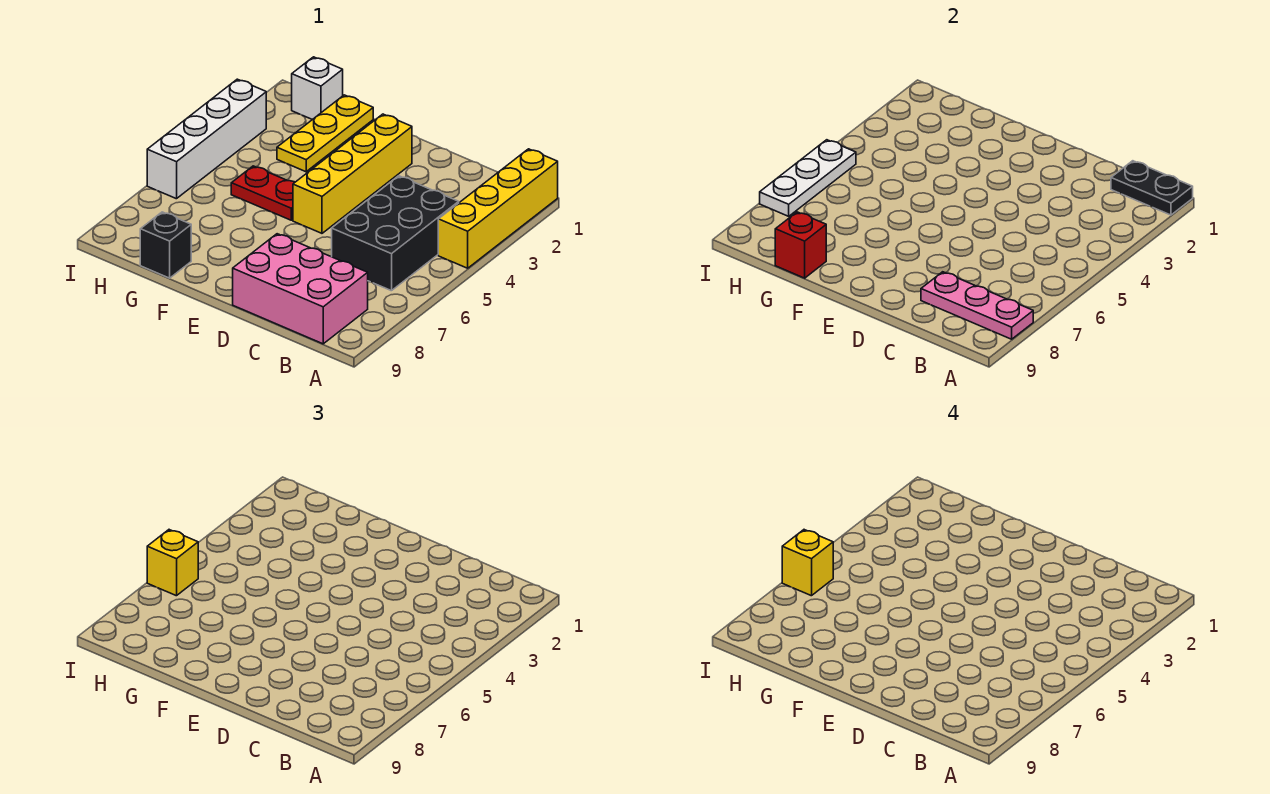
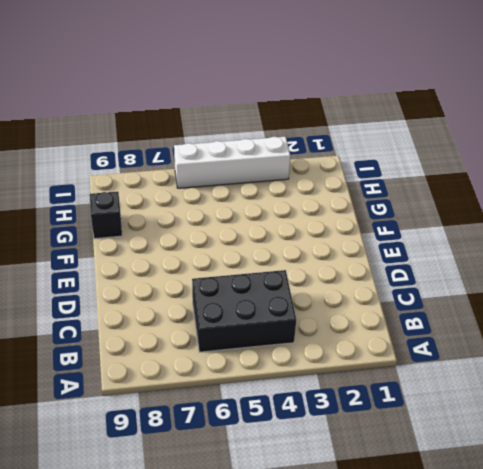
none -> yellow 1x4 brick [438,149,558,268]
none -> pink 2x3 brick [233,234,368,344]
none -> yellow 1x4 brick [293,114,412,233]

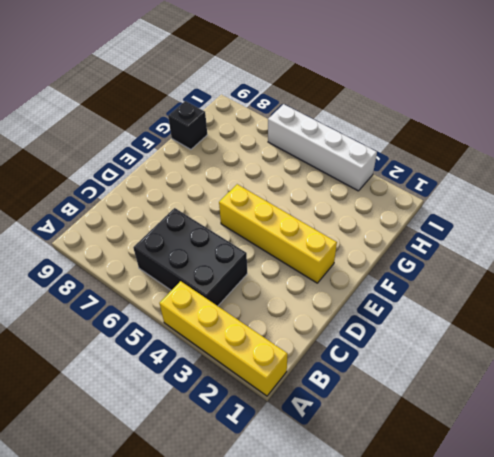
none -> pink 2x3 brick [233,234,368,344]
none -> red 1x2 plate [231,166,295,220]
none -> yellow 1x3 plate [277,95,373,172]

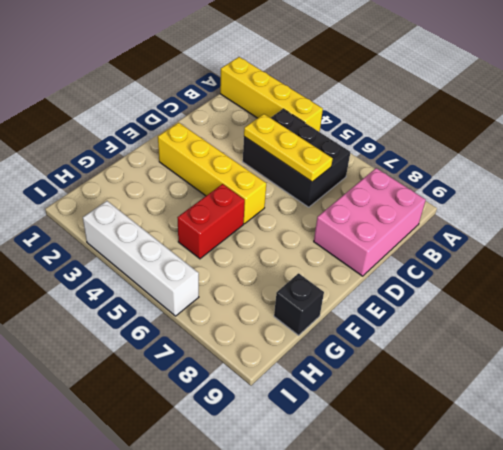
yellow 1x3 plate [244,114,333,182] -> yellow 1x3 plate moved to [277,95,373,172]
red 1x2 brick [177,184,245,259] -> red 1x2 plate [231,166,295,220]
none -> white 1x1 brick [292,57,343,120]
none -> black 1x2 plate [1111,161,1193,215]
none -> pink 1x3 plate [921,272,1033,339]

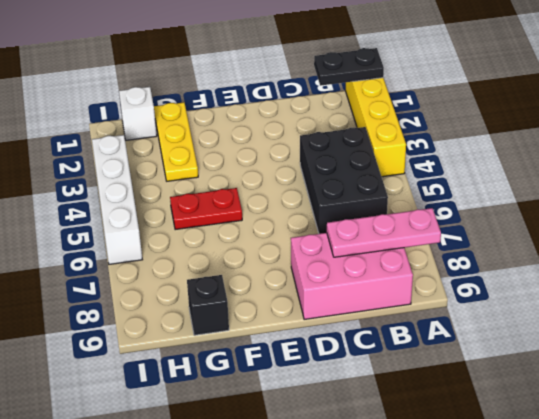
none -> yellow 1x4 brick [293,114,412,233]
none -> red 1x1 brick [775,212,826,278]
none -> white 1x3 plate [760,140,856,216]

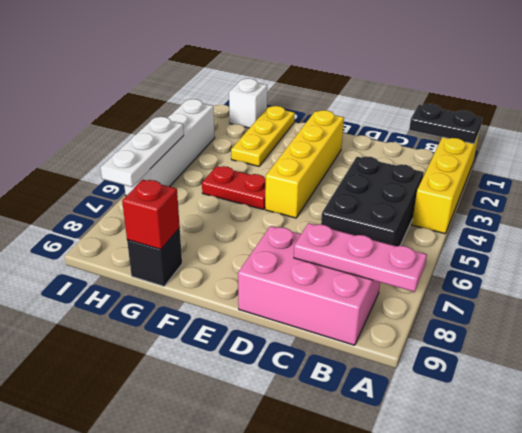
none -> yellow 1x1 brick [147,530,198,596]
none -> yellow 1x1 brick [782,530,833,596]

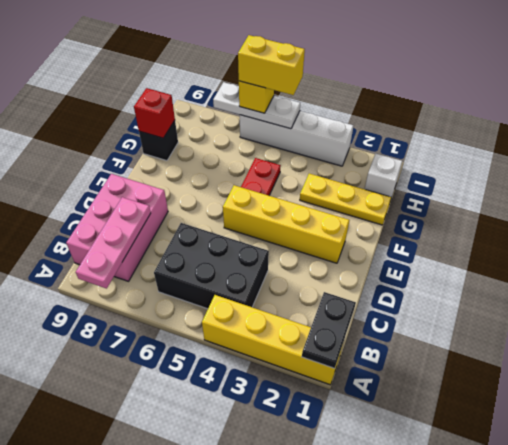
yellow 1x2 brick [238,35,305,95] -> yellow 1x1 brick [782,530,833,596]

